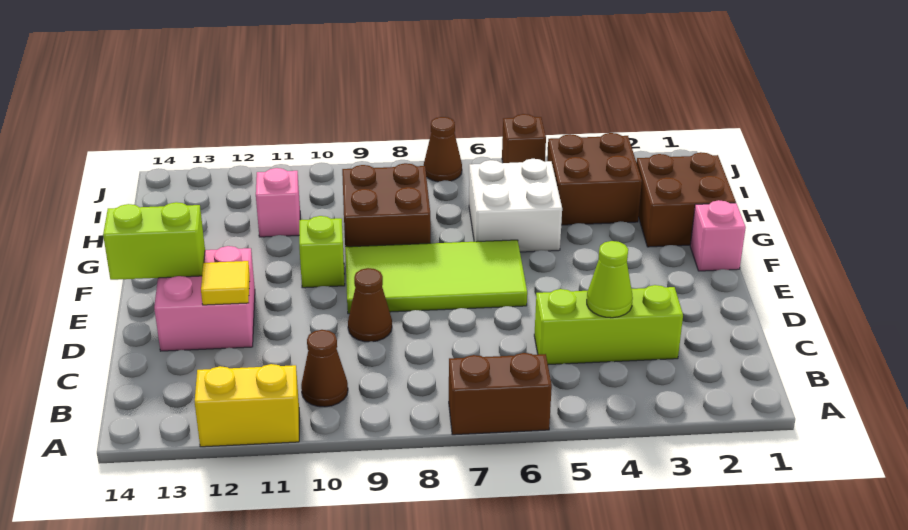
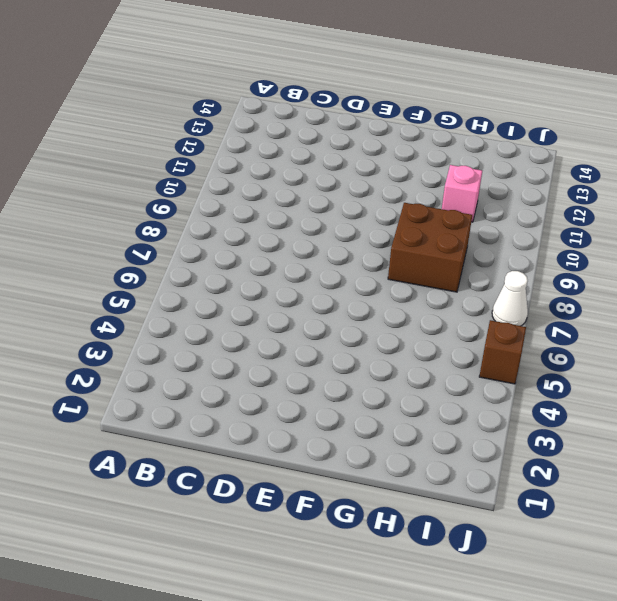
white 1x1 cone [492,271,528,326] -> brown 1x1 cone [424,117,462,182]
none -> brown 1x2 brick [449,353,552,435]
none -> yellow 1x2 brick [195,364,299,447]
none -> brown 1x1 cone [301,330,348,407]

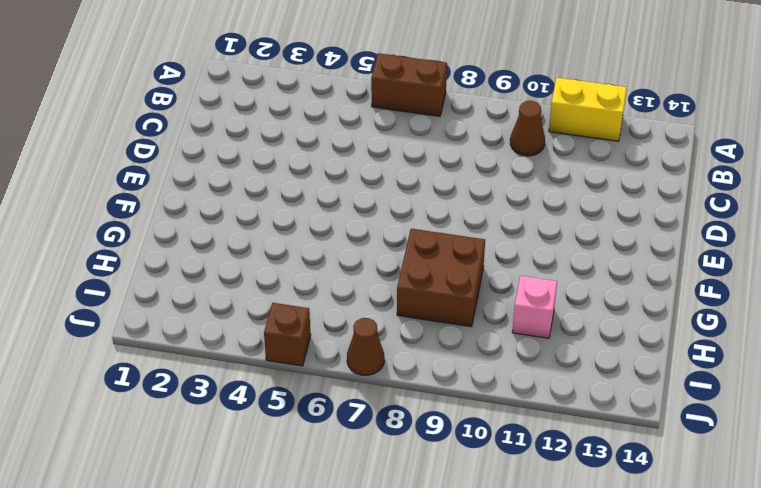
none -> lime 1x3 brick [534,285,683,365]
none -> brown 1x1 cone [348,268,392,342]
none -> pink 2x2 brick [154,246,255,351]

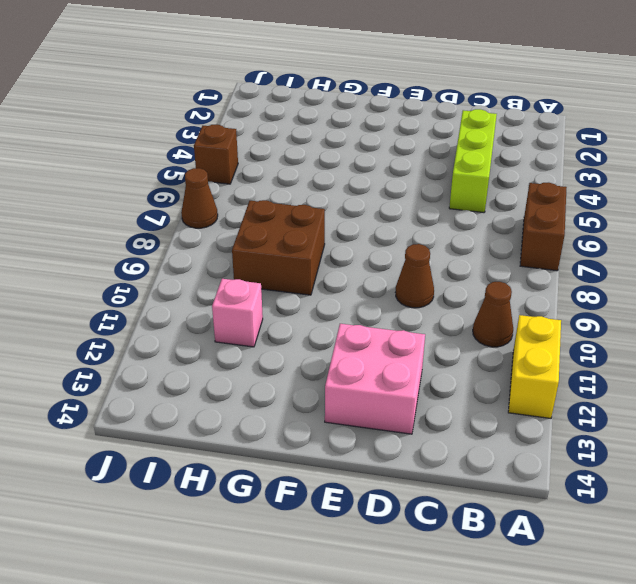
none -> lime 2x4 tile [345,240,527,314]
none -> pink 1x1 brick [690,200,746,271]
none -> lime 1x1 brick [299,216,345,288]

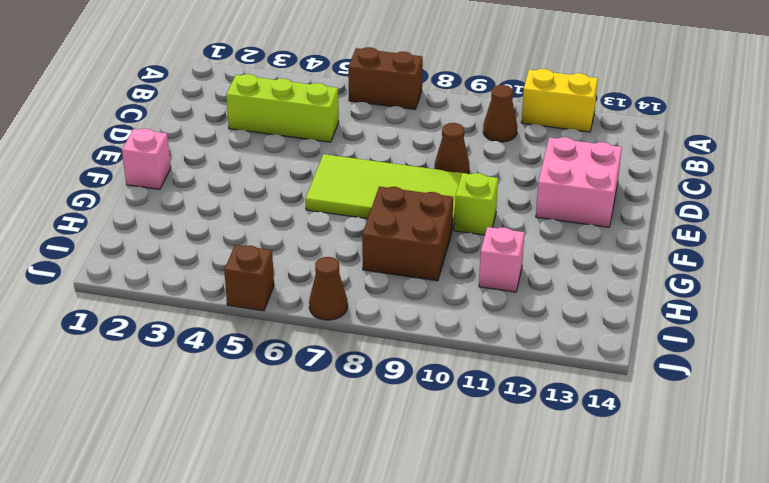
none -> brown 2x2 brick [636,152,736,247]
none -> white 2x2 brick [469,159,562,252]
none -> brown 2x2 brick [547,133,642,225]

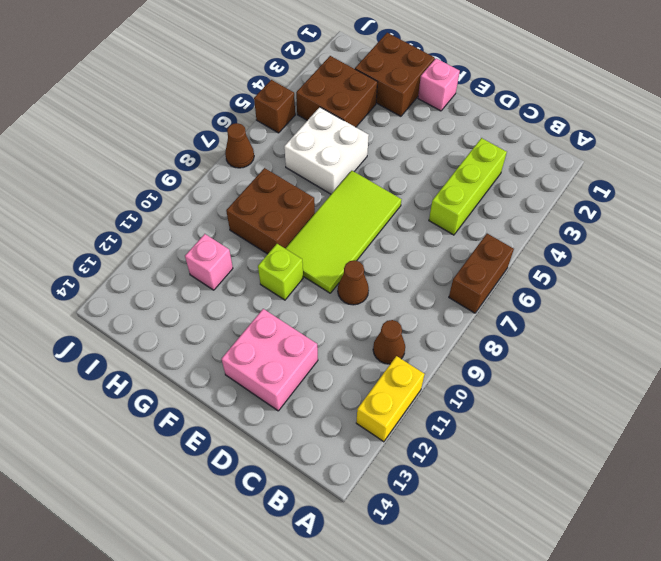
none -> lime 1x1 cone [587,241,633,318]
none -> yellow 1x1 tile [201,261,250,305]
none -> lime 1x2 brick [103,202,205,280]

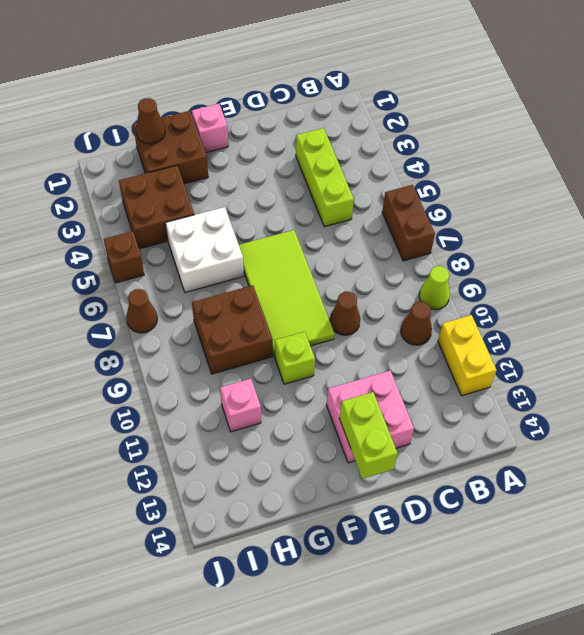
lime 1x1 cone [419,266,450,310] -> lime 1x1 cone moved to [587,241,633,318]
brown 1x1 cone [136,98,165,144] -> none
none -> yellow 1x1 tile [201,261,250,305]

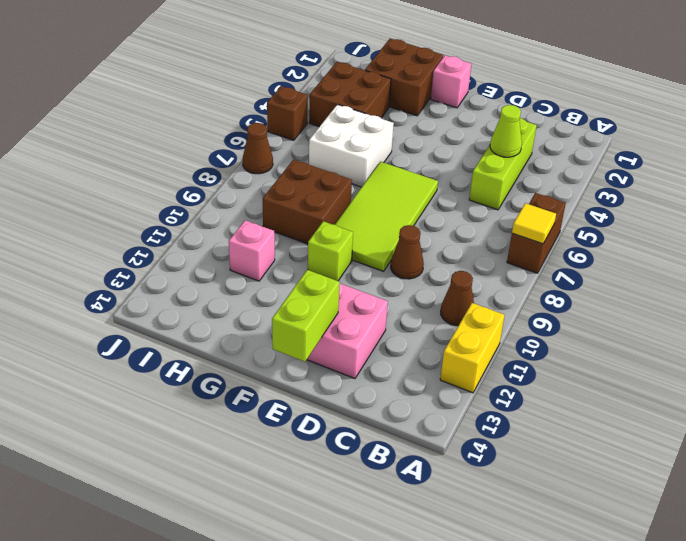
yellow 1x1 tile [512,203,556,244] -> yellow 1x1 tile moved to [201,261,250,305]

